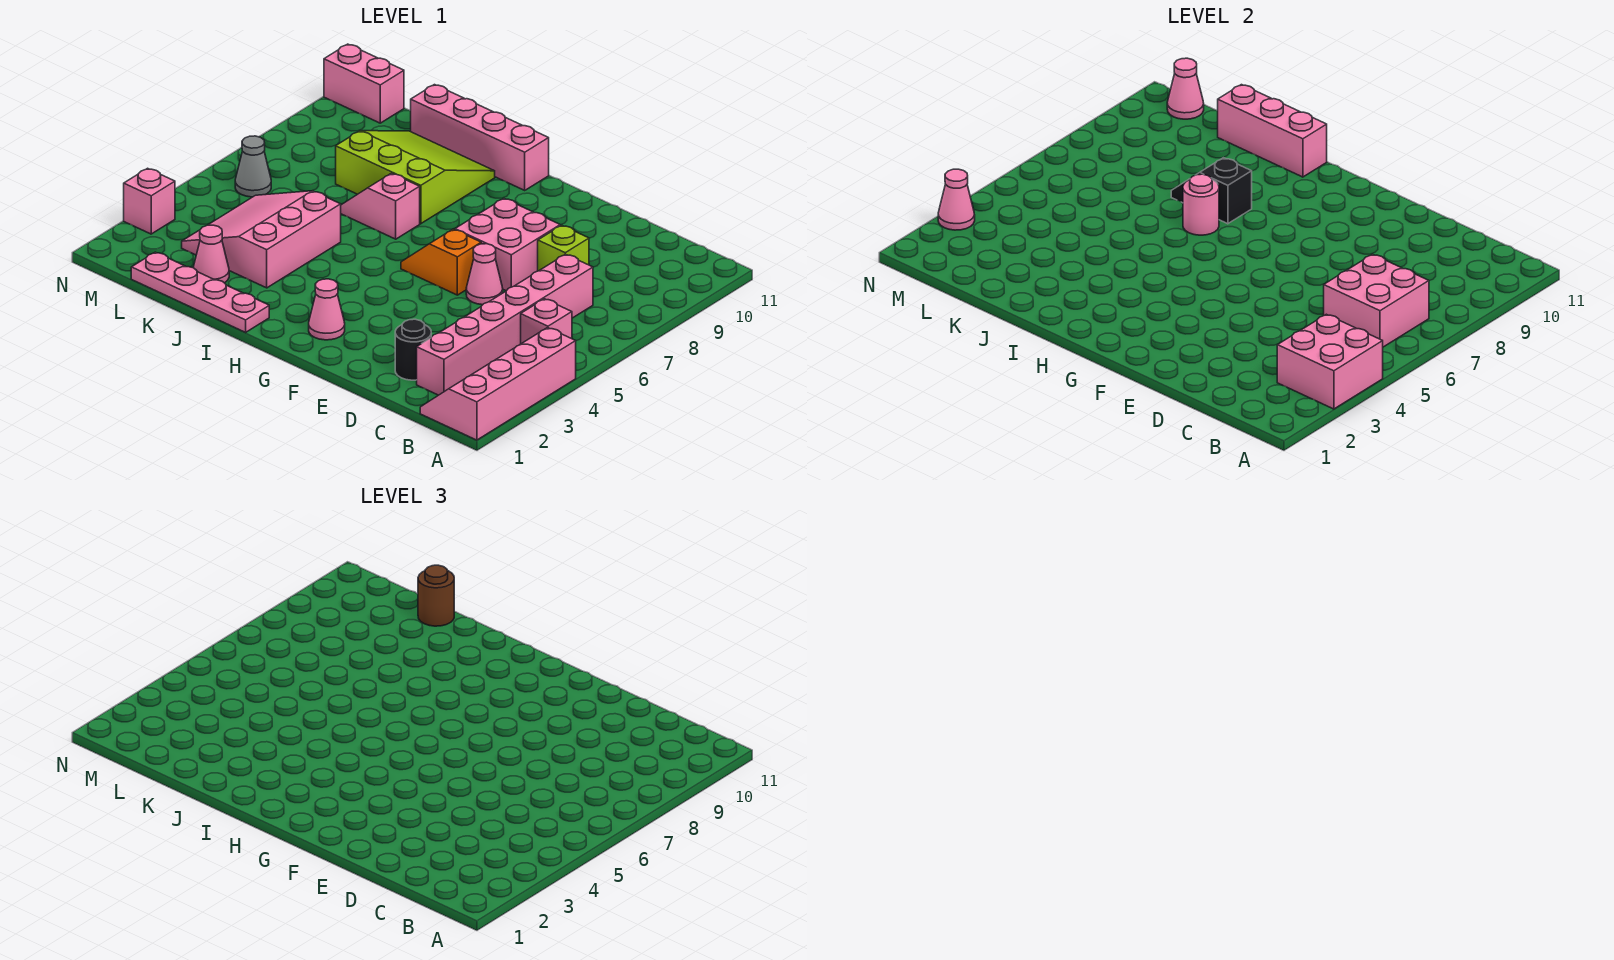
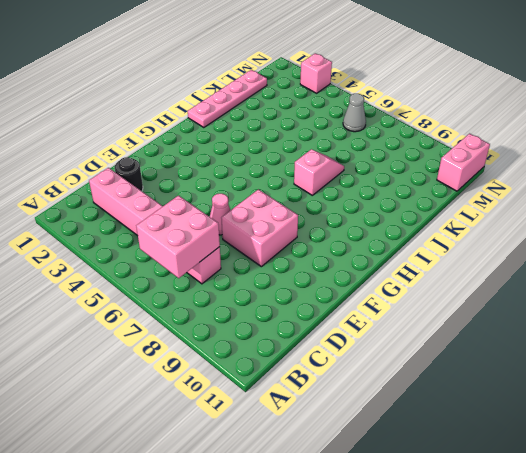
none -> pink 2x4 slope [420,328,576,440]
none -> pink 1x1 brick [521,299,572,344]
none -> lime 1x1 brick [538,225,589,271]

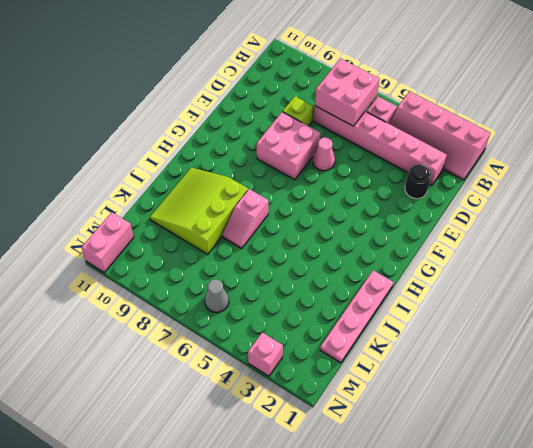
none -> orange 1x2 slope [401,229,481,295]
none -> pink 1x1 cone [309,279,345,340]
none -> pink 1x4 brick [411,85,549,190]

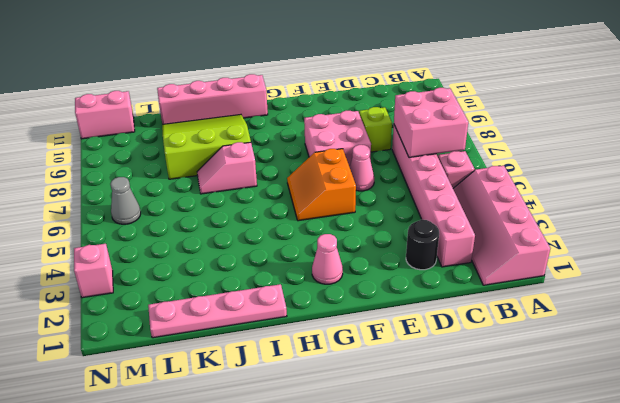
orange 2x2 slope [287,149,356,221] -> orange 1x2 slope [401,229,481,295]
none -> pink 3x3 slope [182,191,341,288]
none -> pink 1x1 cone [193,225,229,283]
none -> pink 2x2 brick [1277,314,1383,409]

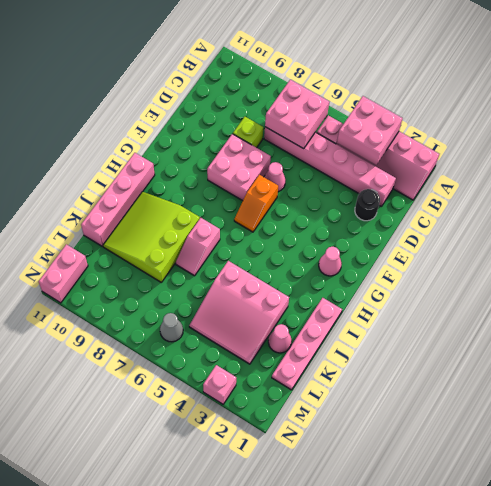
none -> pink 1x1 round brick [1183,174,1219,235]
none -> black 1x2 slope [1171,158,1252,224]
none -> pink 1x3 brick [1218,85,1327,177]

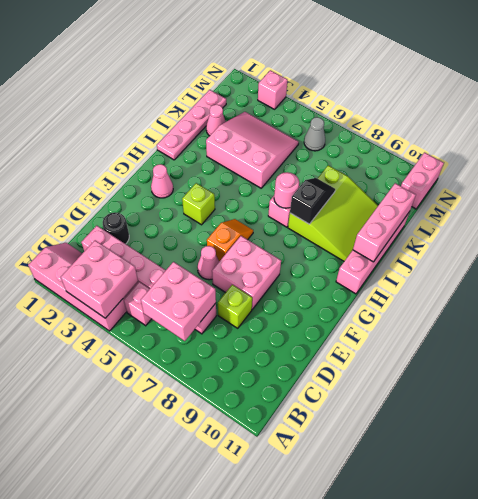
lime 1x1 brick [182,183,215,225] -> none
none -> pink 1x1 cone [1167,58,1204,119]
none -> pink 1x1 cone [938,169,975,230]
none -> brown 1x1 round brick [418,565,454,626]

